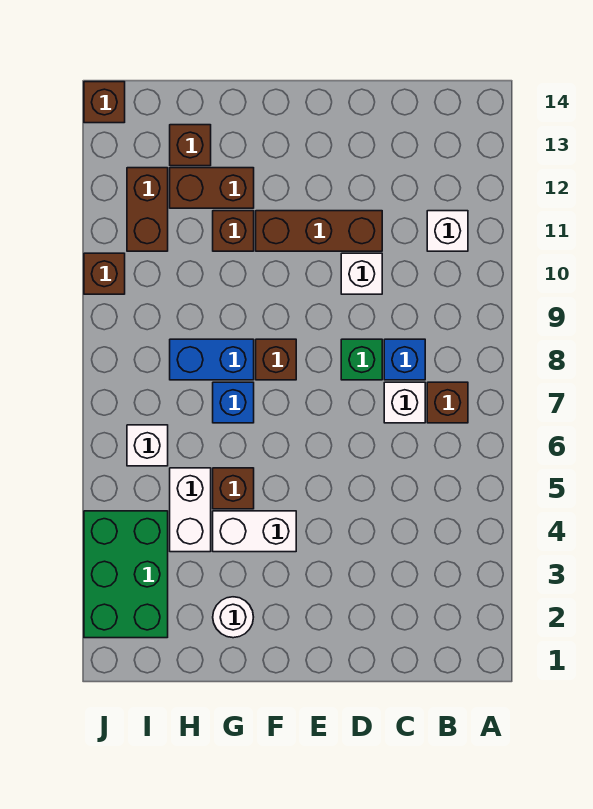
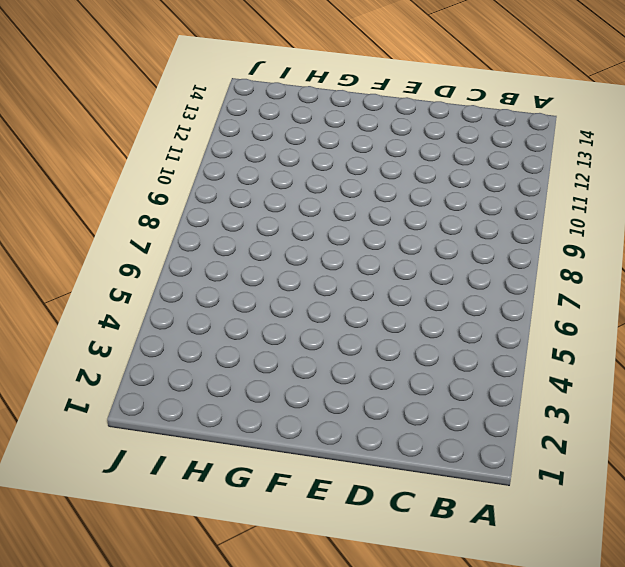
none -> brown 1x1 brick [427,382,468,423]
none -> white 1x1 brick [427,211,468,251]
none -> white 1x1 brick [384,382,425,423]

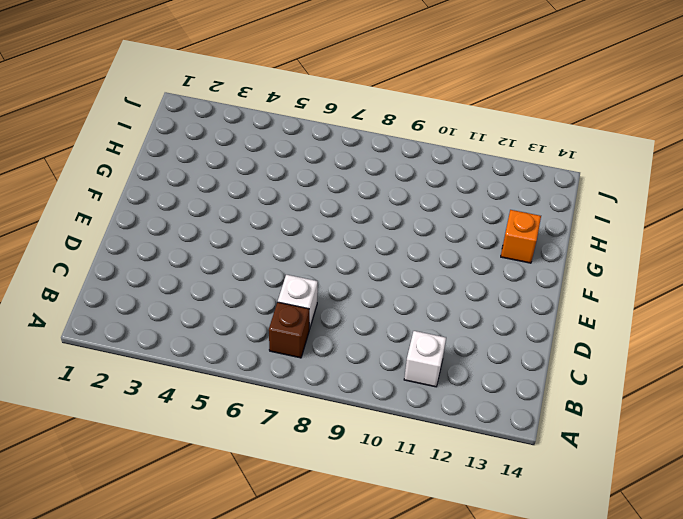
orange 1x1 brick [501,210,541,263] -> none
none -> blue 1x1 brick [384,339,425,380]
none -> green 1x1 brick [341,339,382,380]
none -> white 1x1 brick [341,253,382,294]

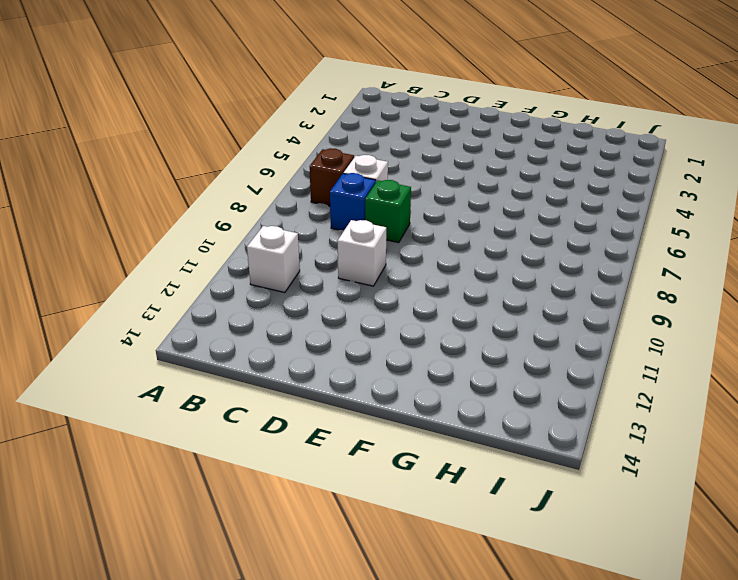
none -> brown 1x3 brick [256,211,382,251]
none -> white 1x2 brick [213,511,296,552]
none -> brown 1x1 brick [256,339,296,380]

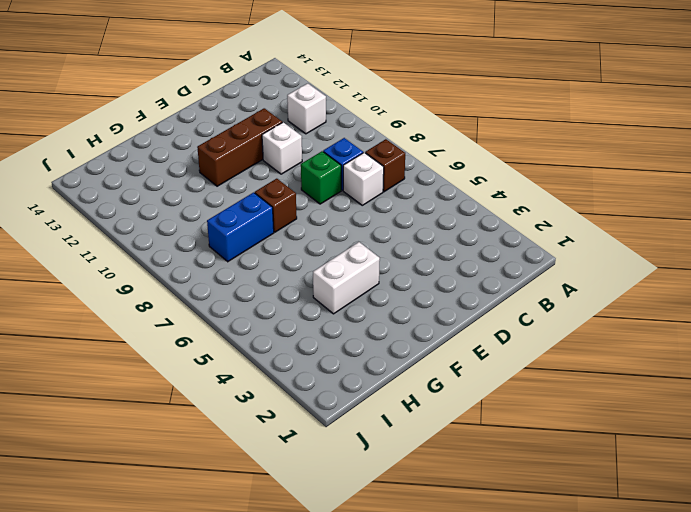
none -> white 1x1 round brick [213,597,253,638]
none -> brown 1x1 brick [213,468,254,509]
none -> blue 1x1 brick [213,382,254,423]

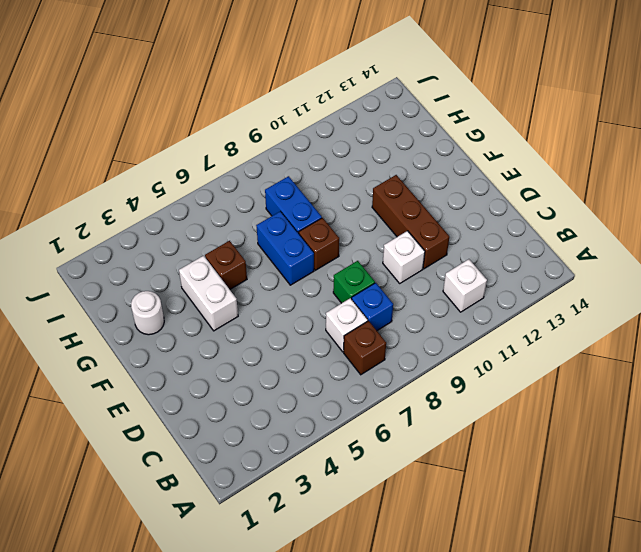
blue 1x2 brick [256,211,314,285] -> blue 1x1 brick [213,382,254,423]
none -> brown 1x1 brick [213,211,254,251]
none -> brown 1x2 brick [170,168,254,208]
none -> white 1x2 brick [170,468,211,552]

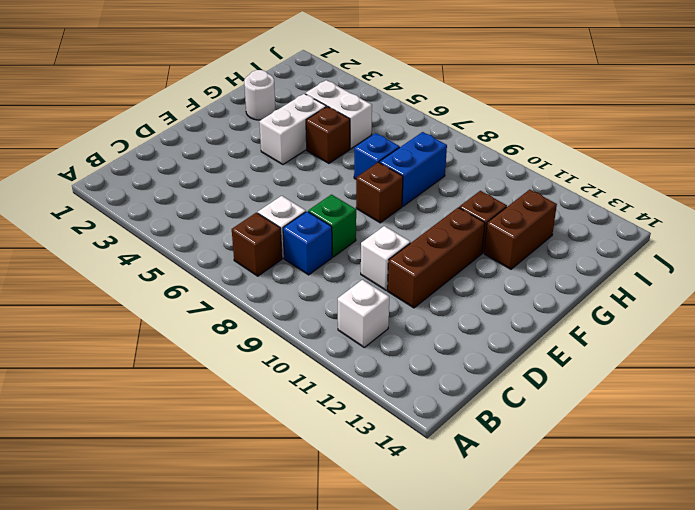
none -> brown 1x1 brick [170,125,211,166]
none -> green 2x3 brick [84,511,168,638]
none -> white 1x1 brick [127,425,168,466]

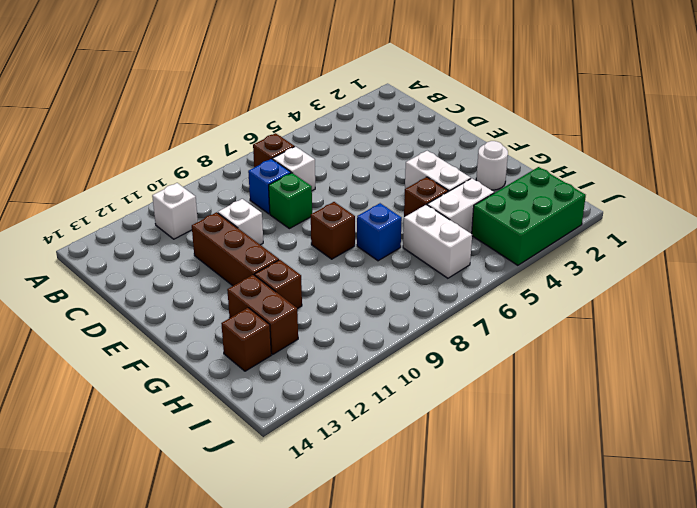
white 1x2 brick [403,205,472,278] -> white 1x1 brick [127,425,168,466]
none -> blue 1x2 brick [170,339,254,380]
none -> brown 1x2 brick [127,168,168,251]
none -> brown 1x1 brick [84,253,125,294]

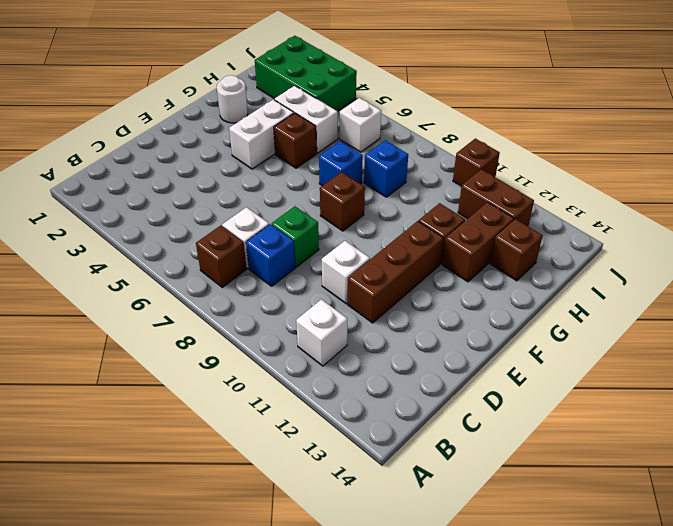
blue 1x1 brick [364,140,408,197] -> blue 1x2 brick [170,339,254,380]
none -> brown 1x1 brick [84,82,125,123]

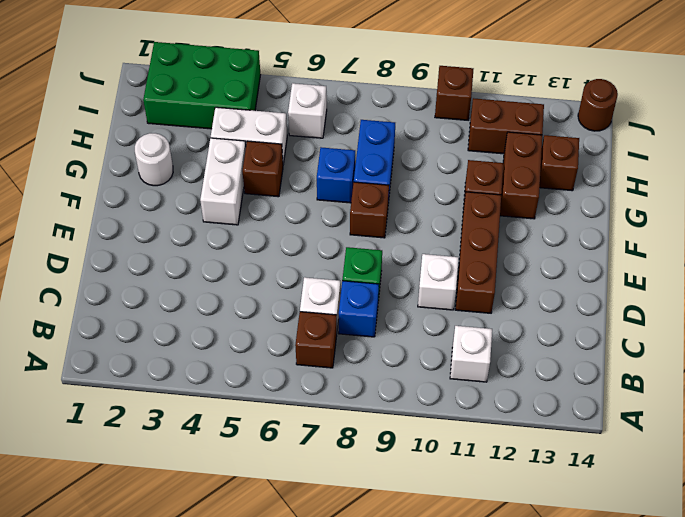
brown 1x1 round brick [578,79,618,131] -> brown 1x1 brick [84,82,125,123]

